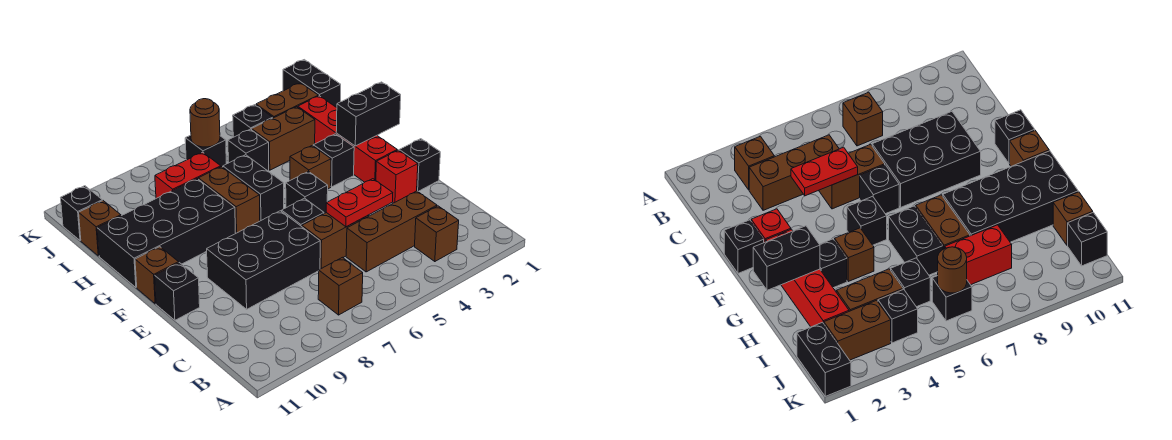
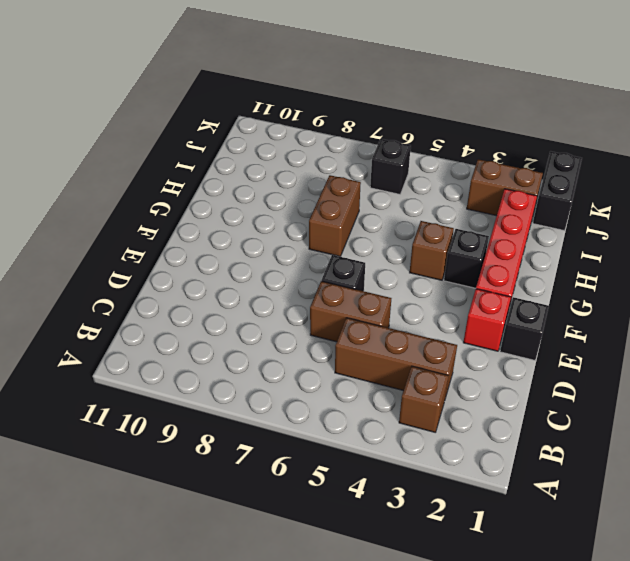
none -> brown 1x1 brick [318,257,363,315]
none -> black 2x3 brick [207,211,320,309]
none -> black 1x1 brick [155,263,200,320]

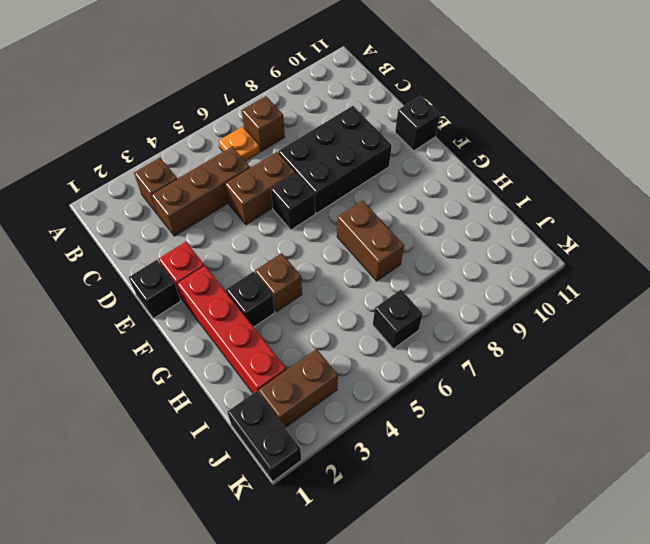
orange 1x1 plate [218,127,260,161] -> none
none -> black 1x1 brick [286,171,328,214]
none -> brown 1x1 brick [135,247,179,304]
none -> black 1x2 brick [223,155,284,221]

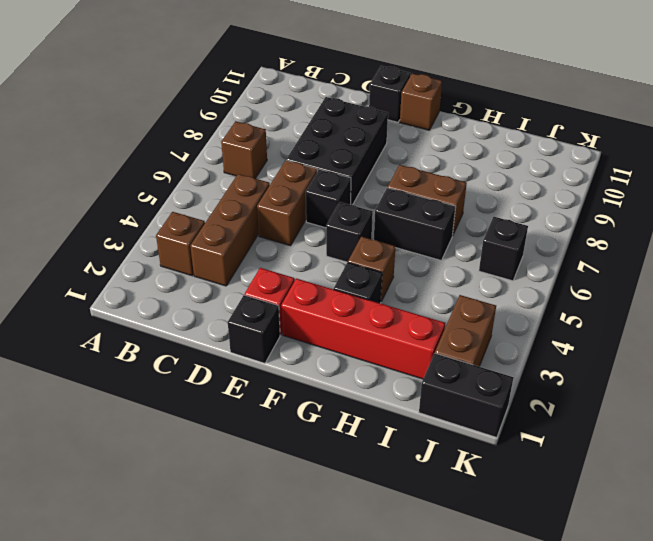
none -> black 2x4 brick [97,179,236,287]
none -> brown 1x2 brick [252,107,315,170]
none -> black 1x1 brick [228,129,269,171]

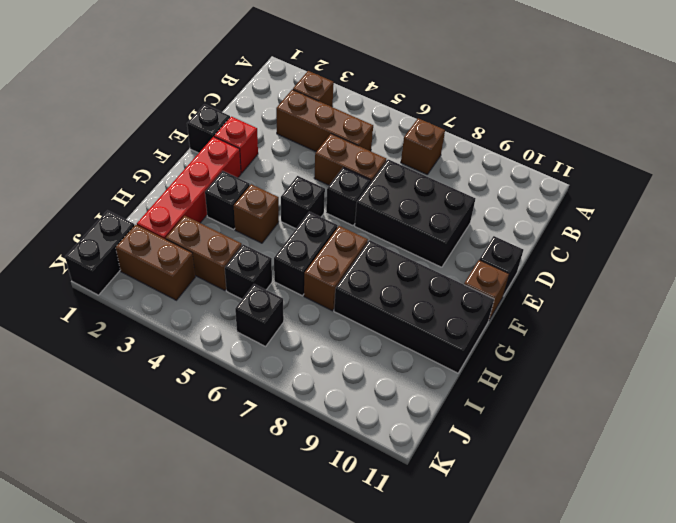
none -> red 1x2 brick [155,152,221,198]
none -> brown 1x1 brick [79,201,121,256]
none -> black 1x1 brick [233,105,273,137]

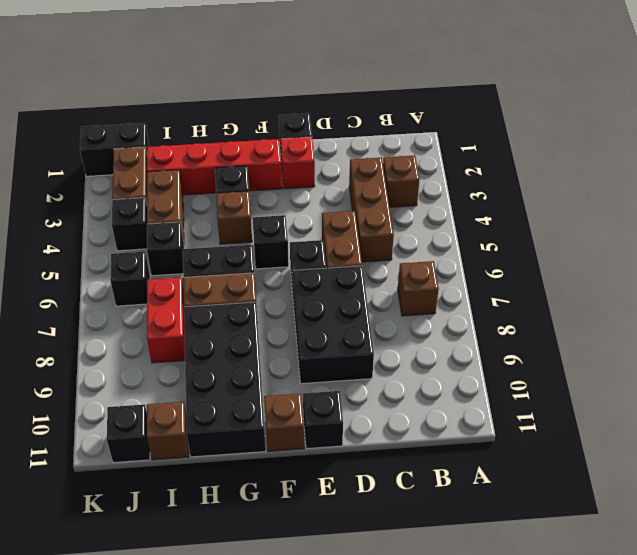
none -> red 1x2 plate [326,179,393,227]
none -> black 1x2 brick [336,82,401,146]
none -> brown 1x1 round brick [190,99,220,147]

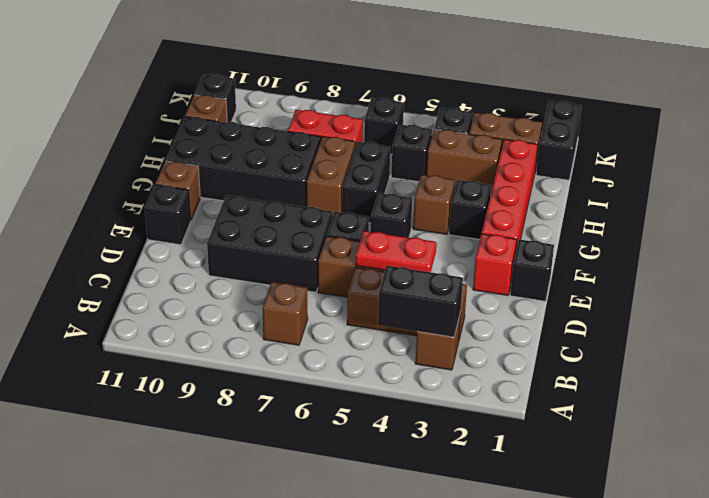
black 1x2 brick [378,266,463,337] -> black 1x2 brick moved to [336,82,401,146]
none -> brown 1x1 round brick [190,99,220,147]

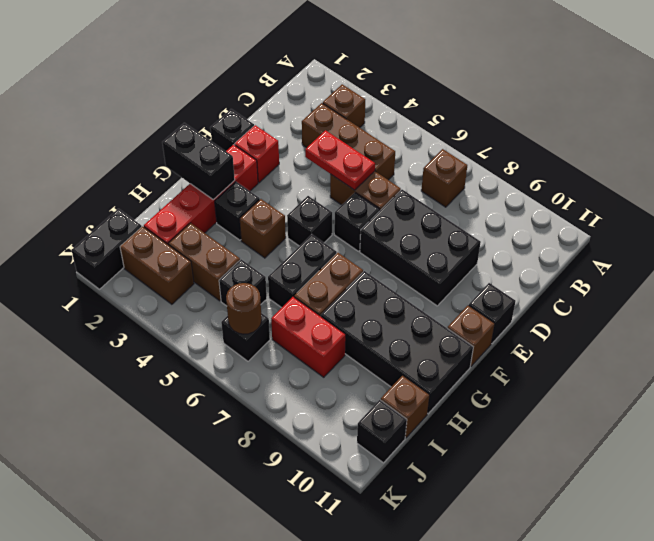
none -> black 1x1 brick [233,105,273,137]

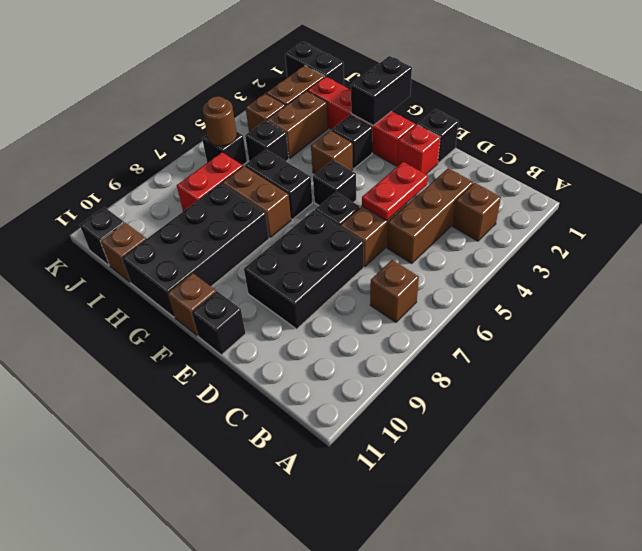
brown 1x1 brick [246,94,285,132] -> black 1x1 brick [233,105,273,137]

